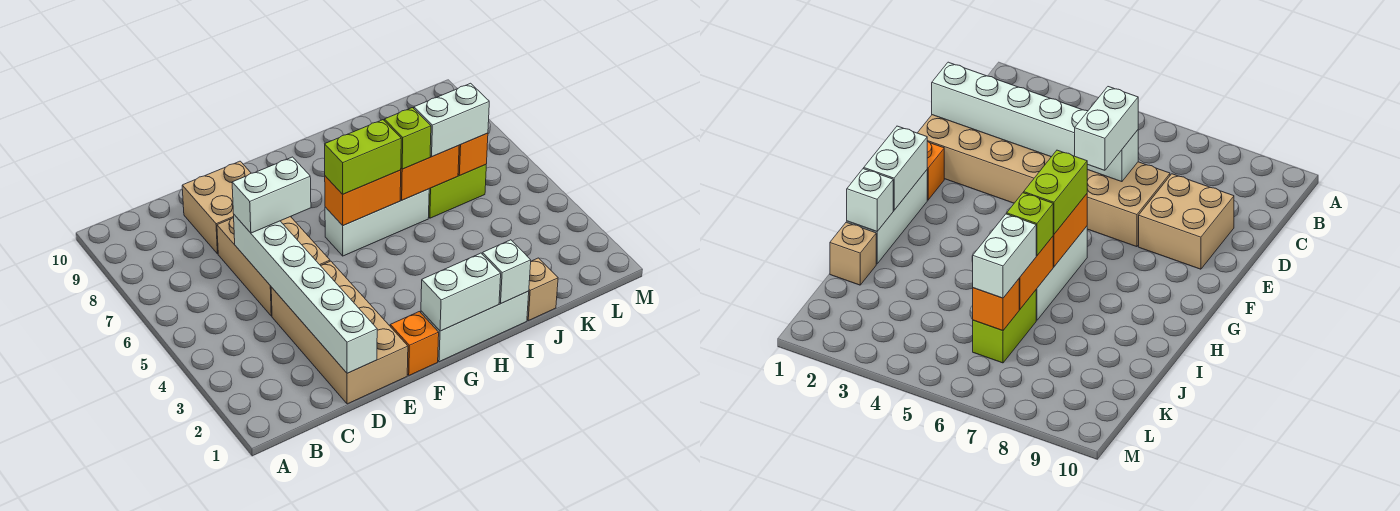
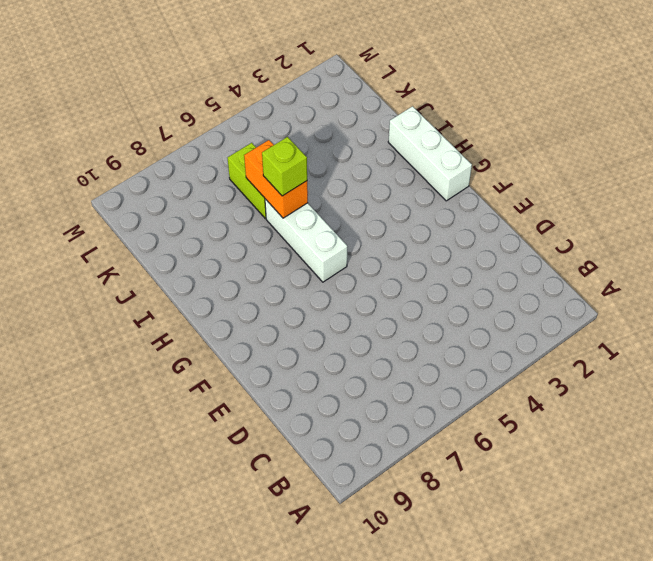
none -> tan 2x4 brick [271,261,408,404]
none -> tan 2x3 brick [217,217,330,316]
none -> tan 2x2 brick [182,161,251,254]

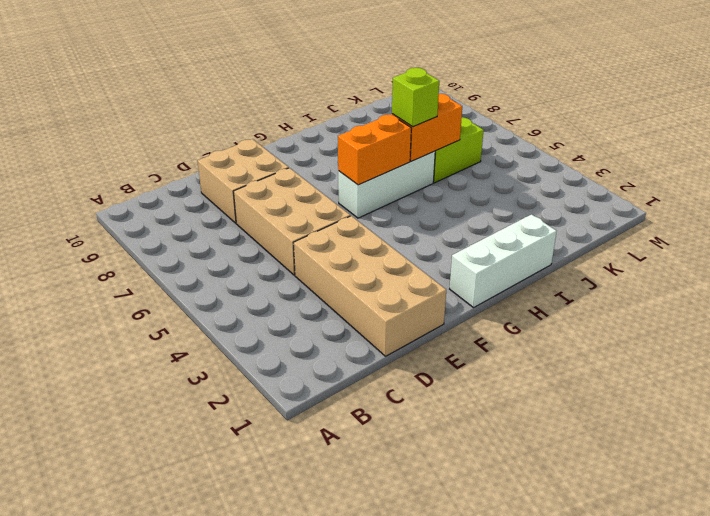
none -> orange 1x1 brick [390,312,439,375]
none -> tan 1x1 brick [527,258,558,321]
none -> white 1x6 brick [234,215,377,373]

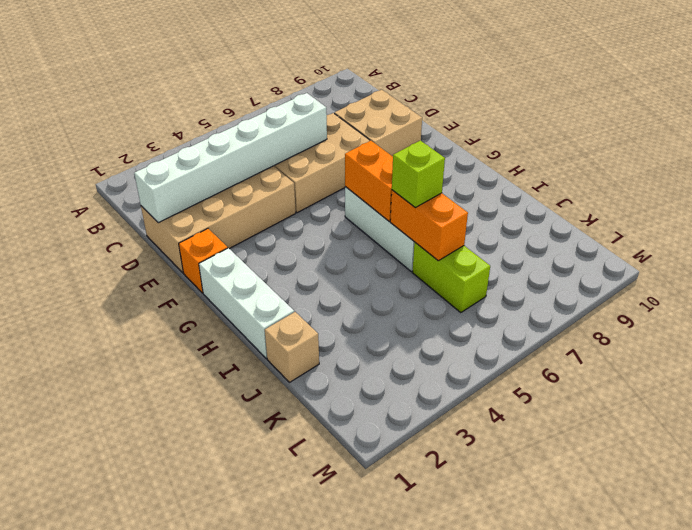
none -> white 1x2 brick [421,253,501,331]
none -> white 1x1 brick [482,240,531,303]
none -> orange 1x1 brick [458,133,488,175]

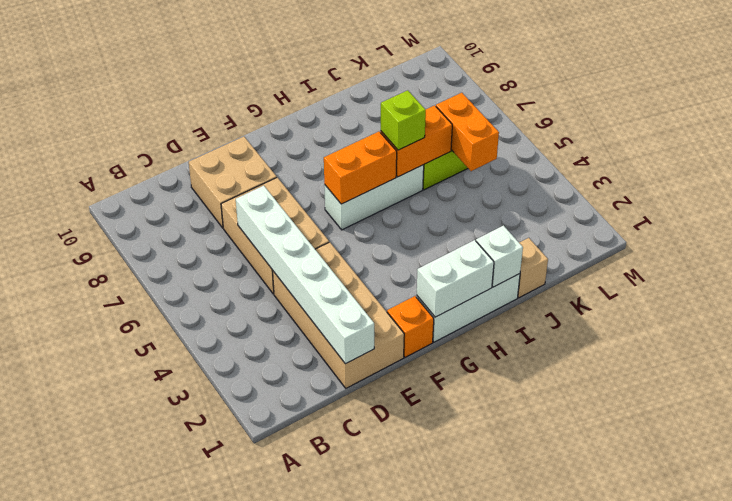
orange 1x2 brick [436,93,499,171] -> orange 1x1 brick [458,133,488,175]
none -> white 1x2 brick [232,157,311,233]
none -> lime 1x2 brick [325,120,401,194]
none -> white 1x2 brick [414,83,489,157]

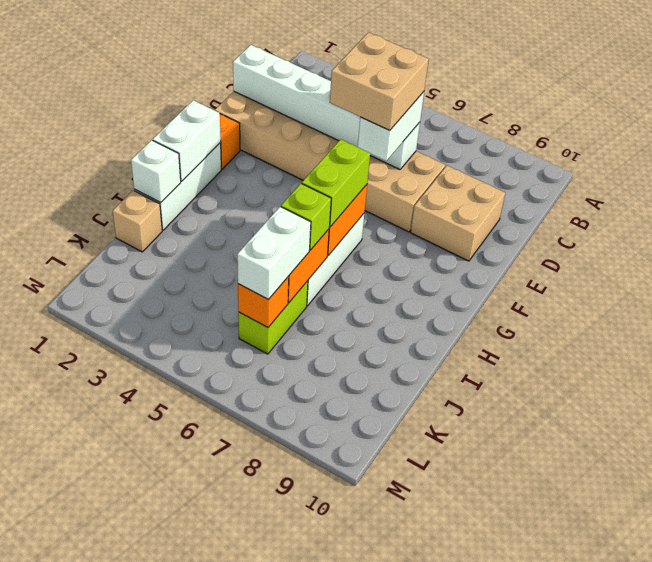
tan 2x2 brick [330,32,429,131] -> none

